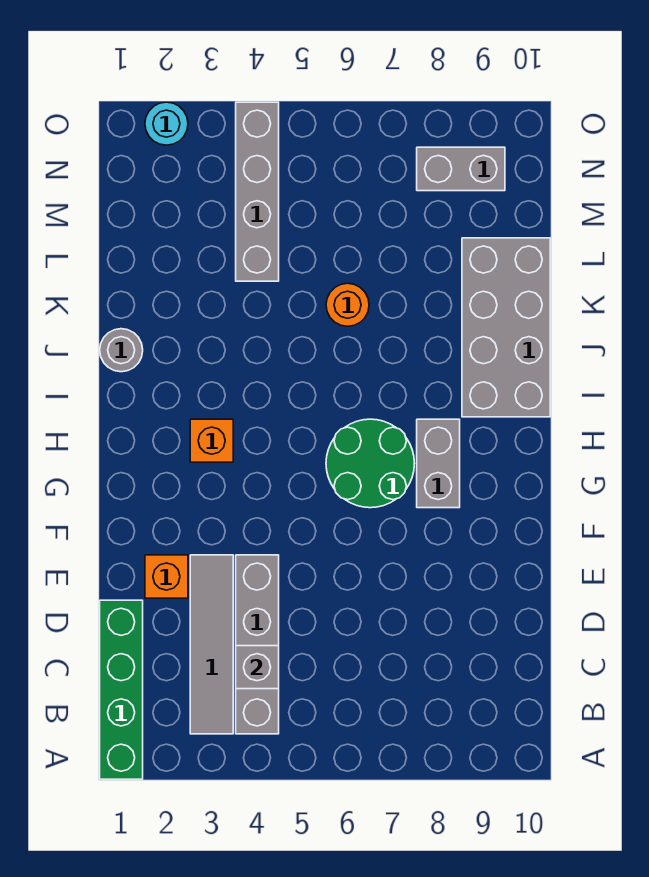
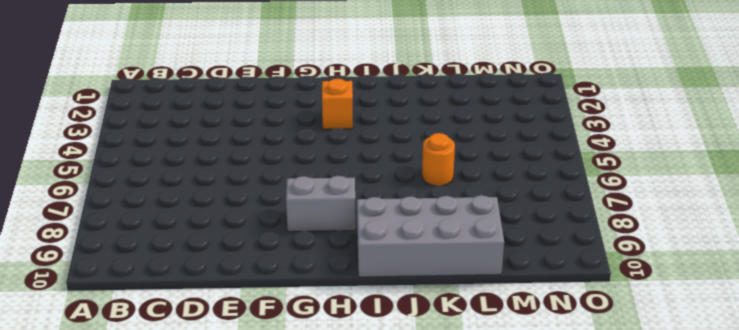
none -> green 1x4 brick [100,600,143,779]
none -> grey 1x4 tile [190,555,233,734]
none -> grey 1x4 brick [236,555,279,734]

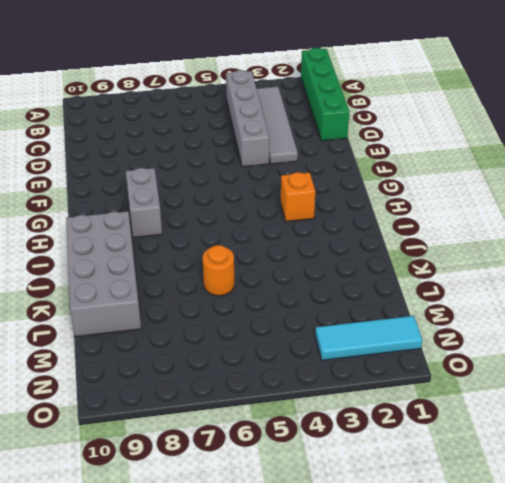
cyan 1x3 tile [315,316,422,360] -> none
none -> orange 1x1 brick [145,555,188,598]
none -> green 2x2 round brick [326,419,414,508]
none -> grey 1x1 round brick [100,329,143,372]

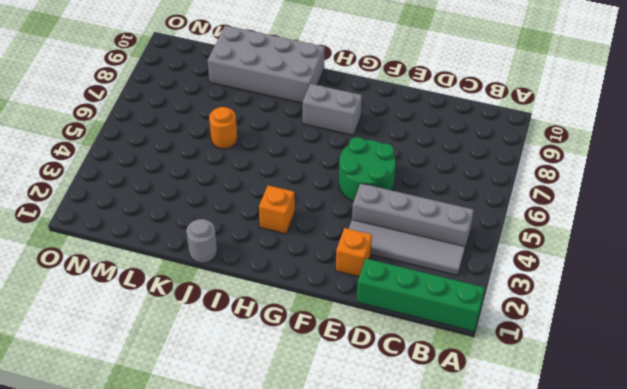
green 2x2 round brick [339,137,396,202] -> green 2x2 round brick moved to [326,419,414,508]
none -> grey 1x4 brick [236,102,279,281]
none -> grey 1x2 brick [417,147,505,191]
none -> cyan 1x1 round brick [145,102,188,145]

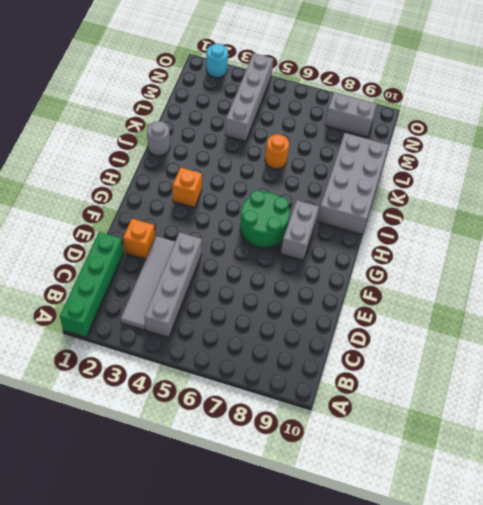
none -> grey 1x1 brick [236,646,279,689]

